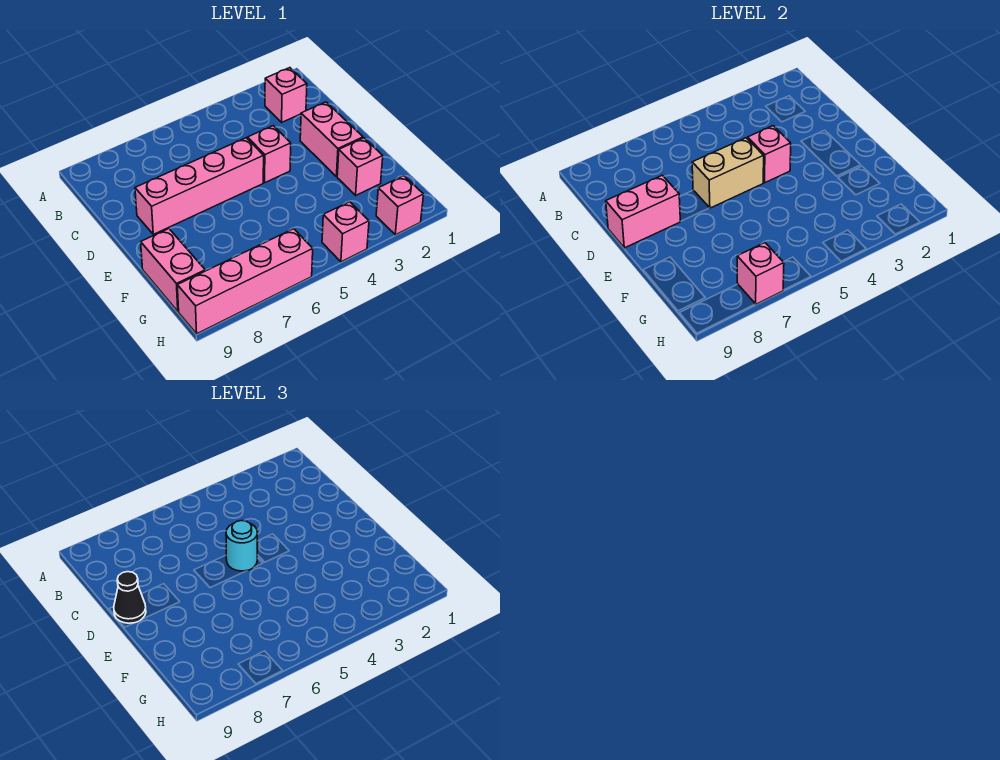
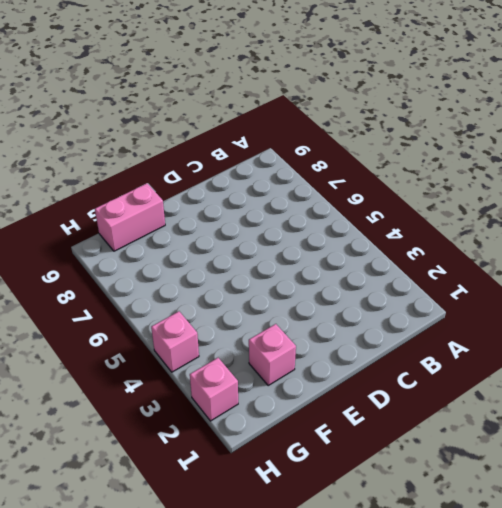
none -> pink 1x1 brick [265,68,307,122]
none -> pink 1x2 brick [300,102,363,177]
none -> pink 1x1 brick [248,126,291,183]

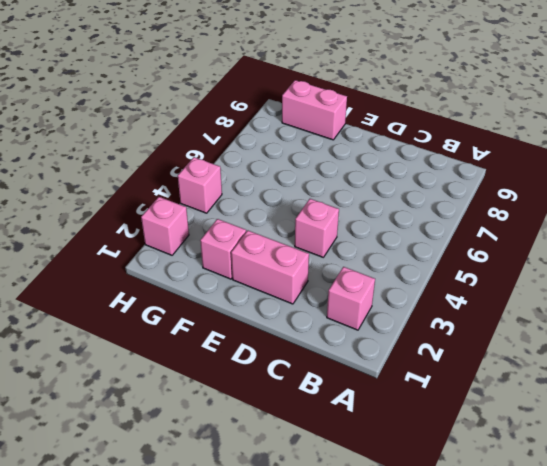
none -> pink 1x4 brick [135,138,264,234]
none -> pink 1x4 brick [177,229,313,334]
none -> pink 1x1 brick [748,126,791,183]

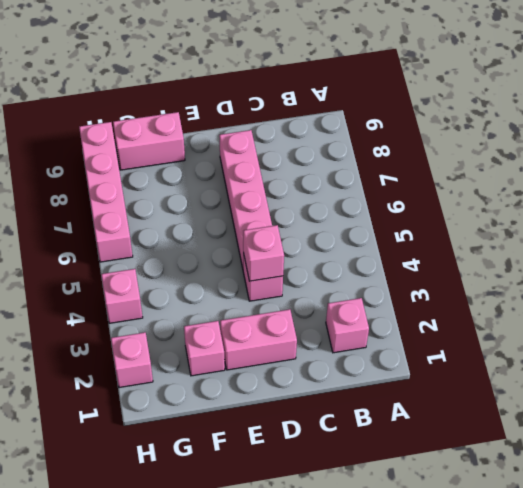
none -> tan 1x2 brick [692,138,764,208]
none -> pink 1x2 brick [606,175,680,248]
none -> pink 1x1 brick [737,243,784,304]

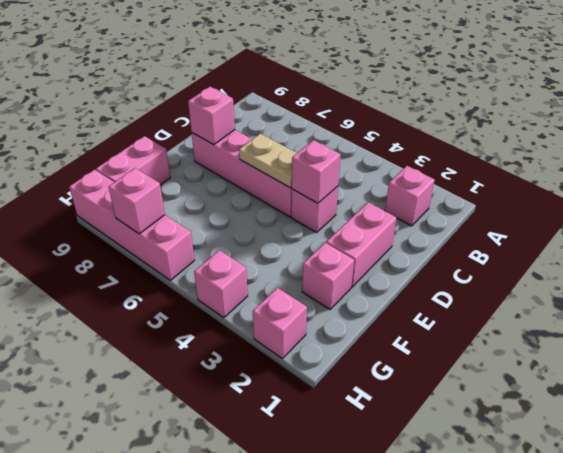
tan 1x2 plate [239,134,297,188] -> tan 1x2 brick [692,138,764,208]
pink 1x1 brick [188,87,235,145] -> pink 1x2 brick [606,175,680,248]
none -> cyan 1x1 round brick [226,521,257,571]
none -> black 1x1 cone [114,572,146,623]

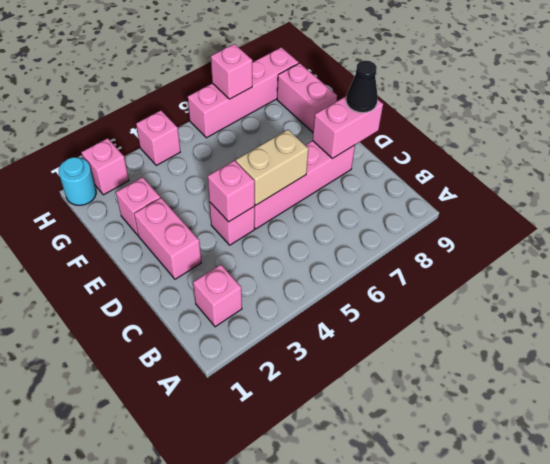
cyan 1x1 round brick [59,157,96,205] -> cyan 1x1 round brick moved to [226,521,257,571]

